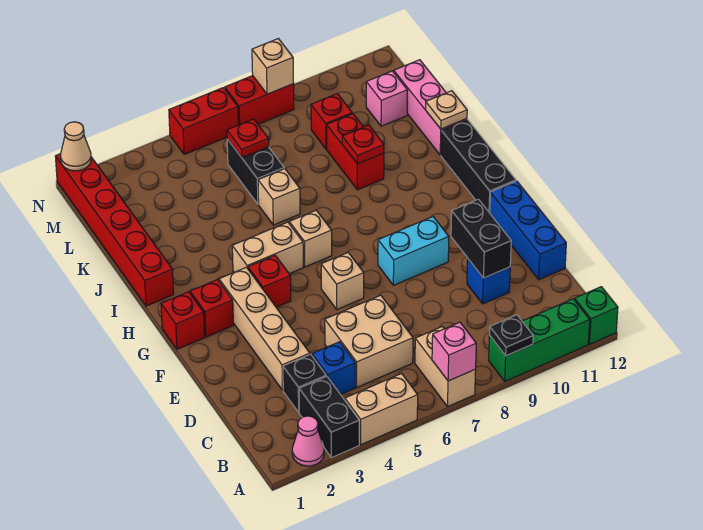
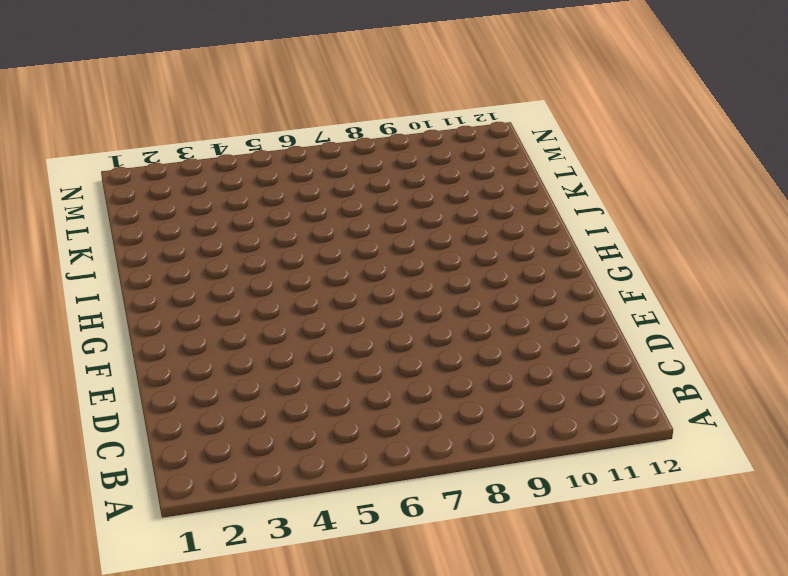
none -> pink 1x1 cone [292,416,324,466]
none -> black 1x2 brick [299,376,359,458]
none -> tan 1x2 brick [345,373,418,445]
none -> tan 1x2 brick [415,327,476,406]

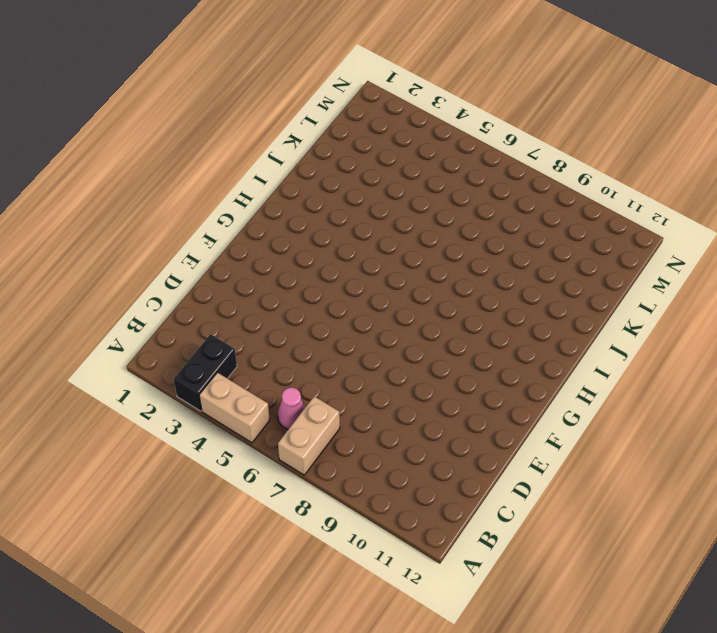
pink 1x1 cone [278,388,305,429] -> pink 1x1 cone moved to [292,416,324,466]
none -> green 1x3 brick [489,299,590,381]
none -> green 1x1 brick [575,287,618,344]
none -> black 1x1 brick [283,354,326,412]
none -> blue 1x1 brick [312,342,355,395]

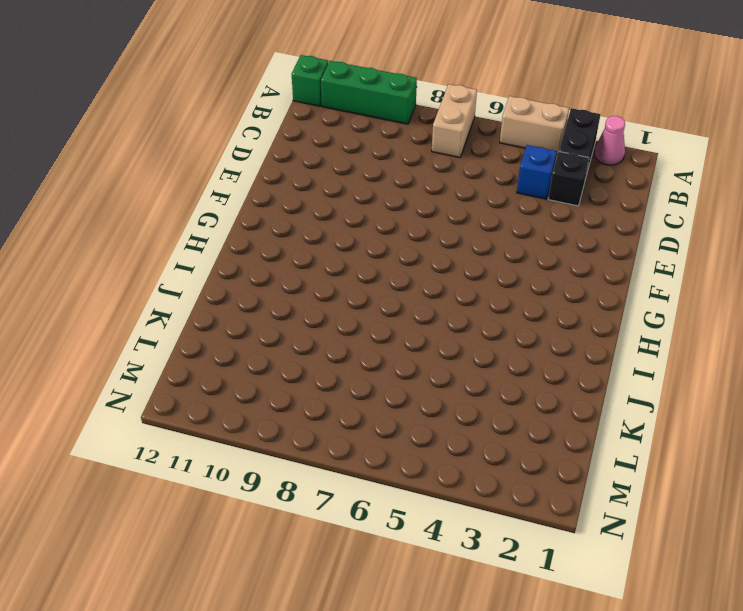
none -> tan 2x2 brick [325,295,413,387]
none -> tan 1x4 brick [219,267,310,390]
none -> blue 1x1 brick [467,259,510,304]
none -> blue 1x3 brick [490,181,566,280]

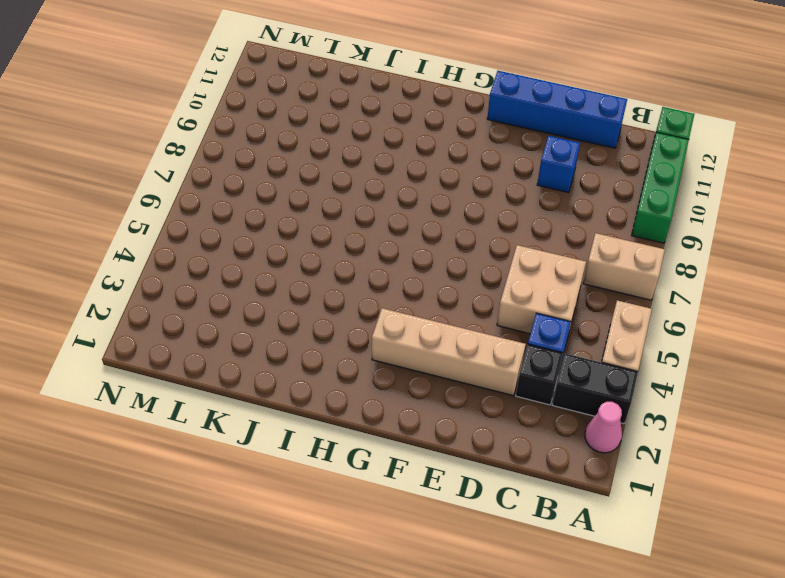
blue 1x4 brick [487,71,627,148] -> blue 1x3 brick [490,181,566,280]
none -> tan 1x1 brick [321,253,364,309]
none -> cyan 1x2 brick [378,217,449,285]
none -> red 1x1 brick [161,292,205,349]
none -> red 1x1 brick [190,279,233,337]

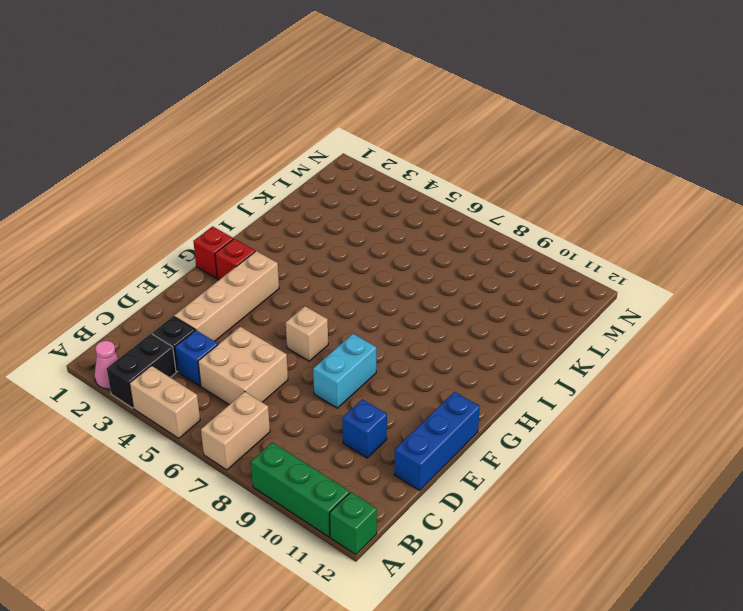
cyan 1x2 brick [313,334,376,408] -> cyan 1x2 brick turned to [378,217,449,285]
none -> red 1x1 brick [248,255,291,307]
none -> black 1x3 brick [441,120,516,213]
none -> tan 1x2 brick [232,222,303,274]
none -> tan 1x1 brick [289,210,332,267]

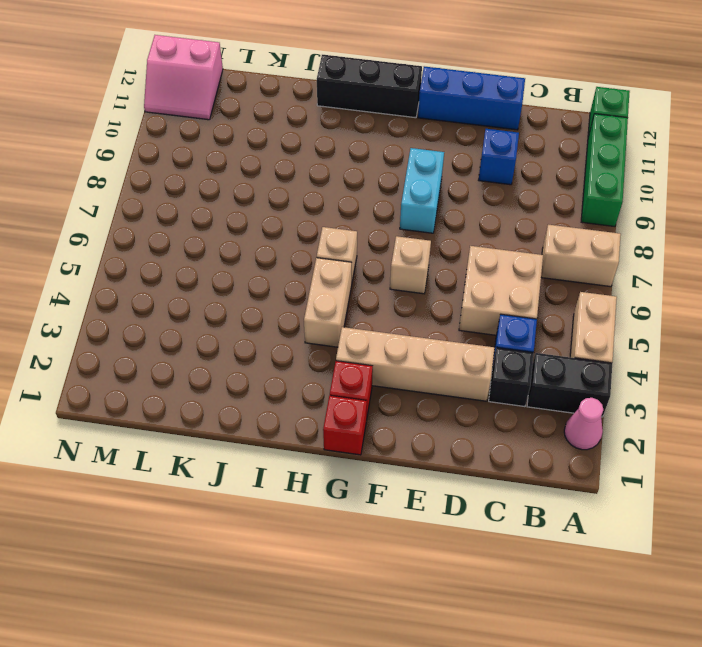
pink 2x2 slope [144,35,223,120] -> none
none -> red 1x1 brick [248,255,291,307]
none -> red 1x6 brick [55,154,174,306]
none -> tan 1x1 brick [258,169,300,225]
none -> red 1x2 brick [327,114,384,190]

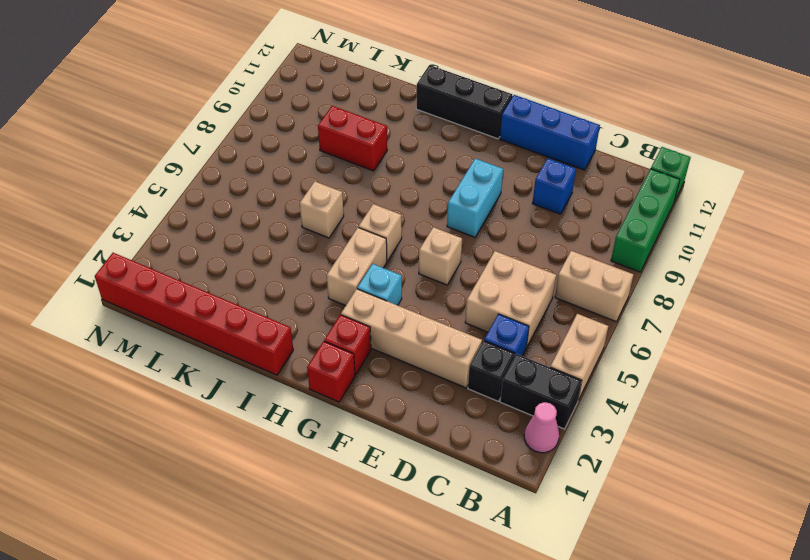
cyan 1x1 brick [357,264,402,305] -> red 1x1 brick [248,255,291,307]
none -> pink 1x3 brick [394,60,467,155]
none -> black 1x2 brick [227,139,284,204]
none -> red 1x1 brick [311,94,352,149]
none -> pink 1x1 brick [366,71,407,126]

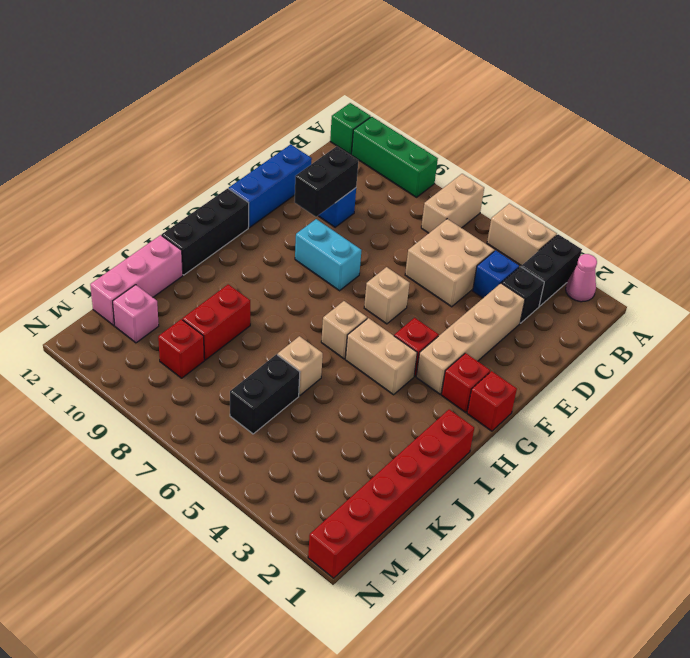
none -> red 1x2 brick [169,88,238,155]
none -> red 1x2 brick [225,76,294,125]
none -> pink 1x1 brick [432,322,476,381]
none -> black 1x1 plate [490,315,533,356]

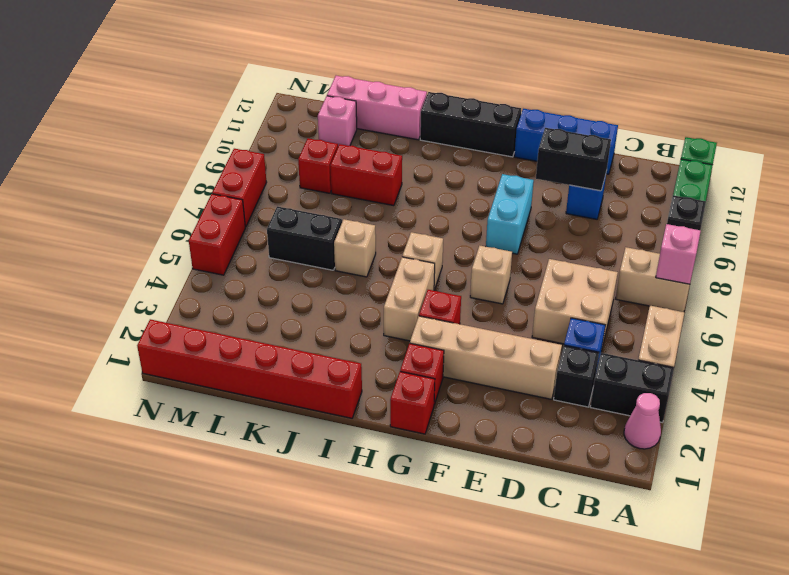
none -> red 1x1 plate [342,125,384,164]
none -> tan 1x1 plate [426,91,467,129]
none -> red 1x1 plate [227,119,269,158]
none -> tan 1x1 cone [61,122,91,171]

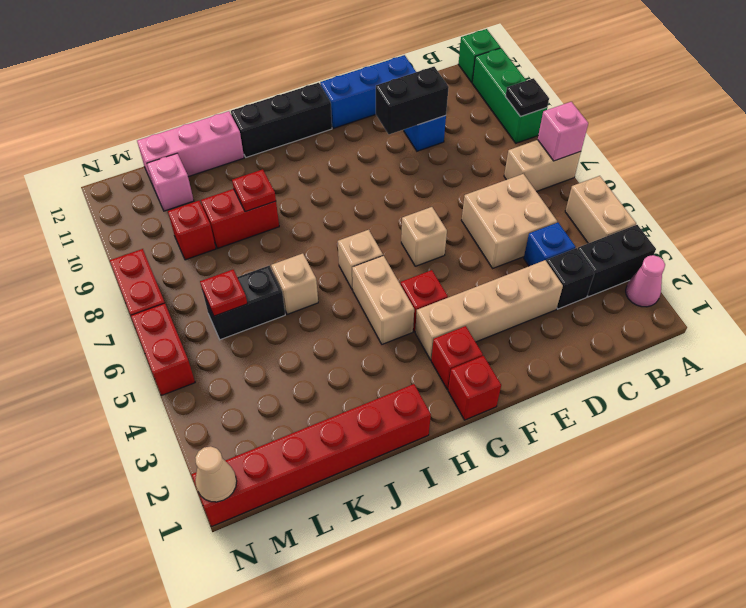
none -> cyan 1x2 brick [378,217,449,285]
none -> tan 1x1 plate [426,91,467,129]
none -> tan 1x1 brick [252,39,294,94]

